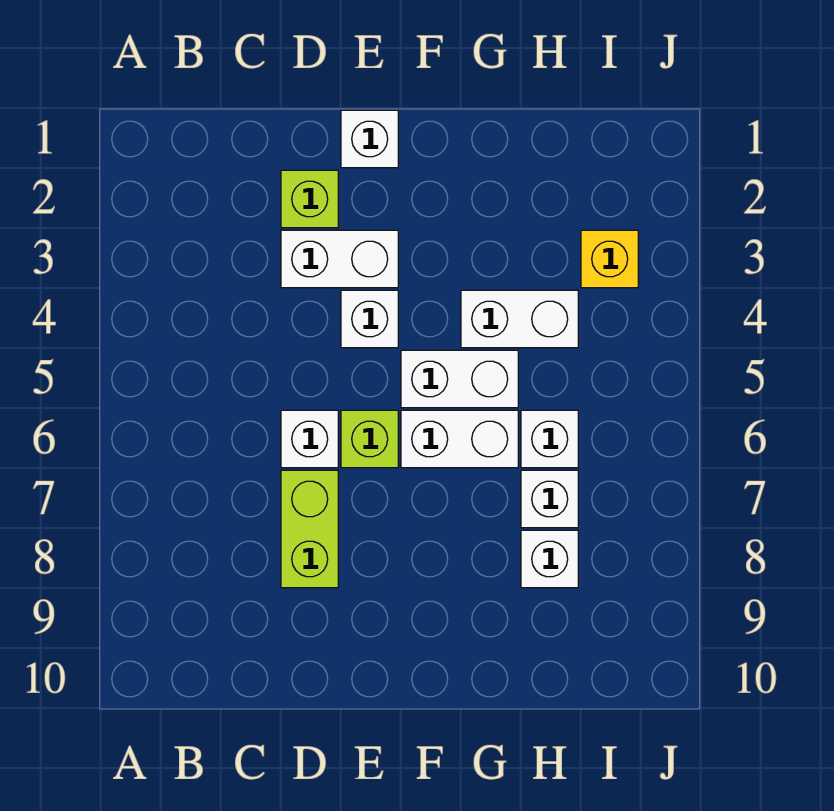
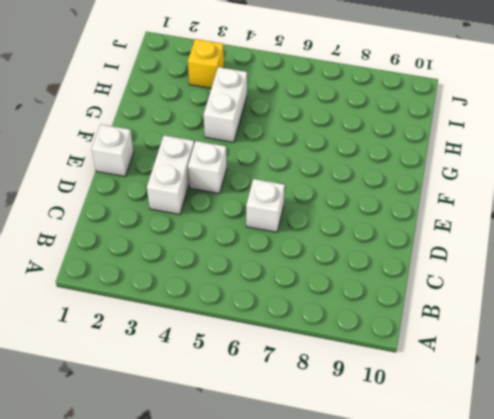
none -> lime 1x1 brick [281,170,338,228]
none -> lime 1x2 brick [281,470,338,588]
none -> lime 1x1 brick [341,410,398,468]

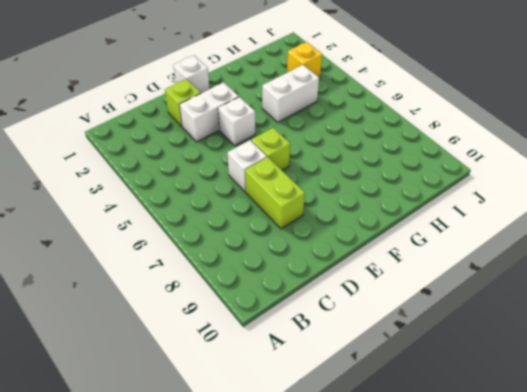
none -> white 1x2 brick [401,350,518,408]
none -> white 1x2 brick [401,410,518,468]
none -> white 1x1 brick [521,410,578,468]

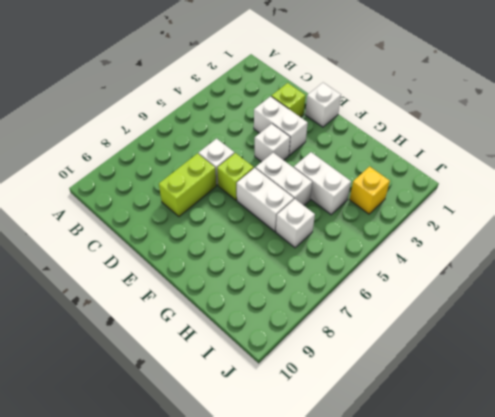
none -> white 1x1 brick [521,470,578,528]
none -> white 1x1 brick [521,530,578,588]

